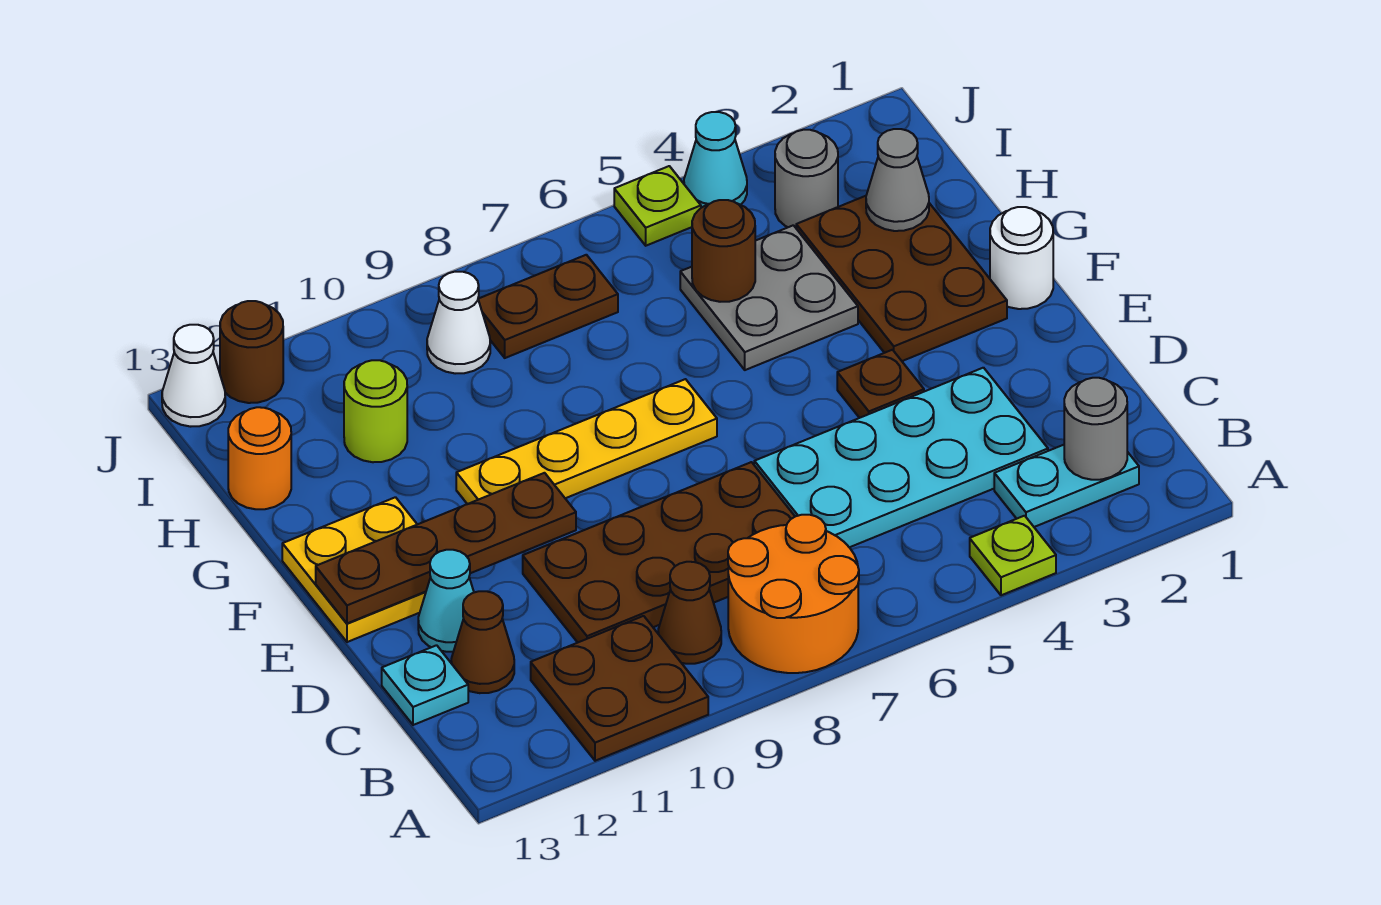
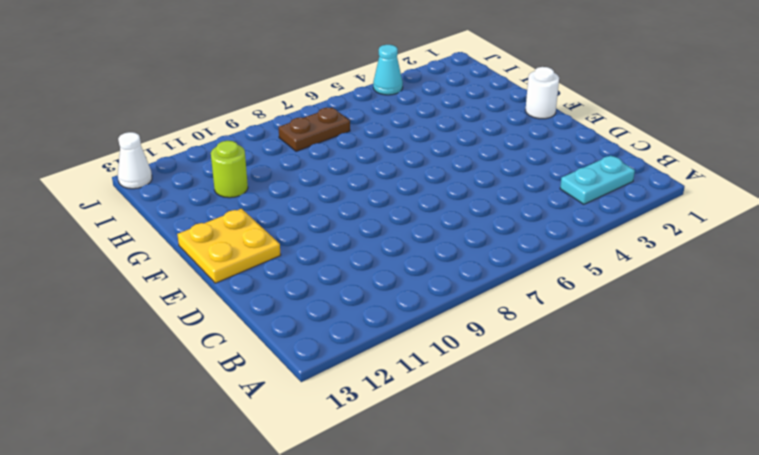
none -> lime 1x1 plate [970,516,1056,595]
none -> orange 2x2 round brick [728,515,859,673]
none -> brown 2x2 plate [531,616,708,761]

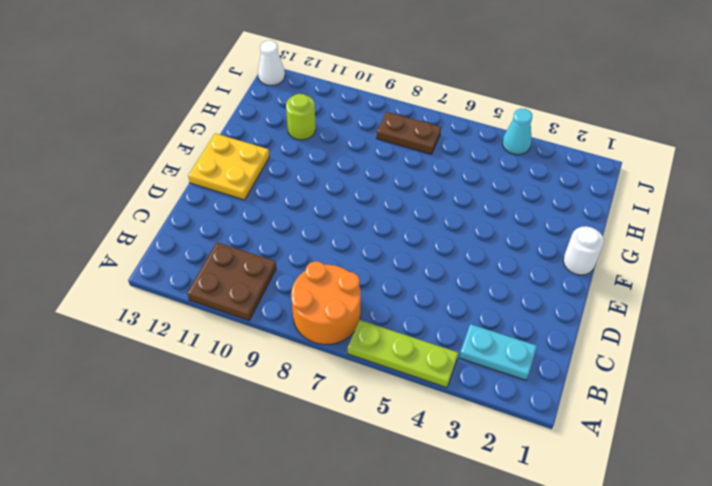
lime 1x3 plate [348,320,458,388] -> lime 1x1 plate [970,516,1056,595]
none -> brown 1x1 cone [658,562,721,664]
none -> cyan 2x4 plate [754,368,1048,547]
none -> brown 2x4 plate [523,462,795,642]

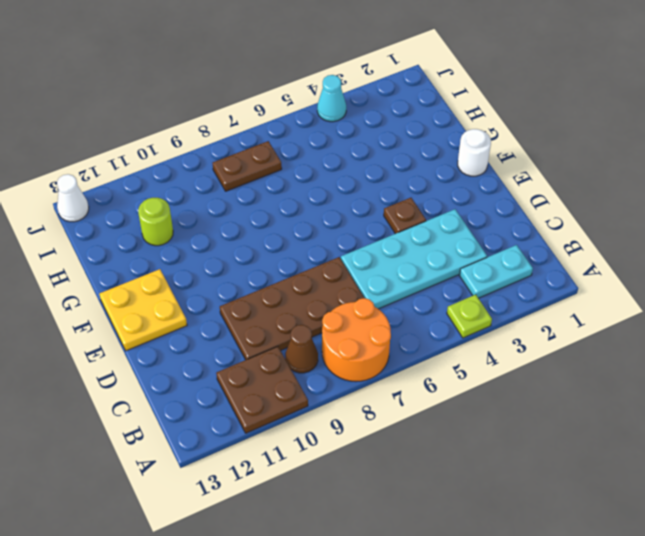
none -> brown 1x1 cone [451,591,514,693]
none -> cyan 1x1 plate [382,645,468,725]
none -> cyan 1x1 cone [418,550,474,652]

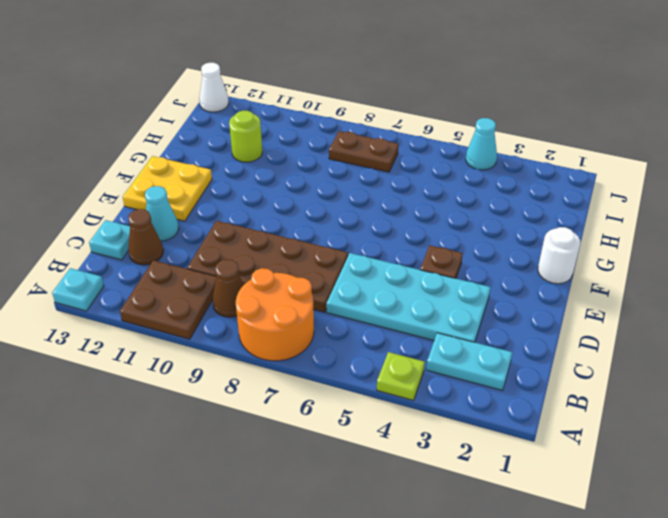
cyan 1x1 plate [52,268,104,311] -> none
none -> brown 2x3 plate [796,196,1007,361]
none -> yellow 1x4 plate [456,379,717,504]
none -> grey 2x2 plate [680,225,858,370]

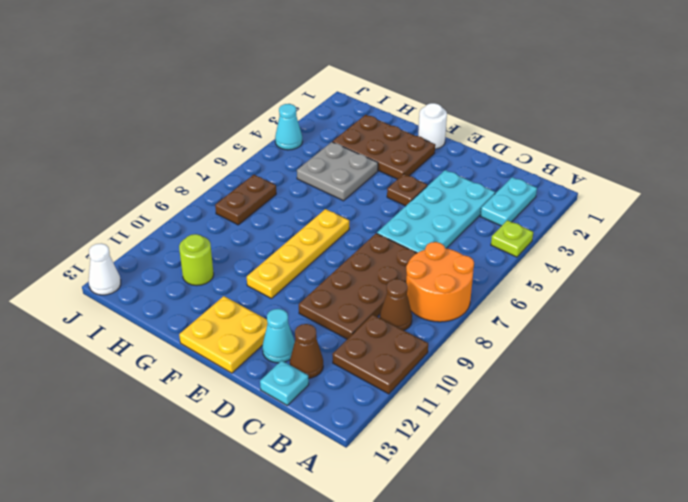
none -> orange 1x1 round brick [228,407,291,509]
none -> grey 1x1 round brick [775,130,838,228]
none -> white 1x1 cone [427,272,490,374]

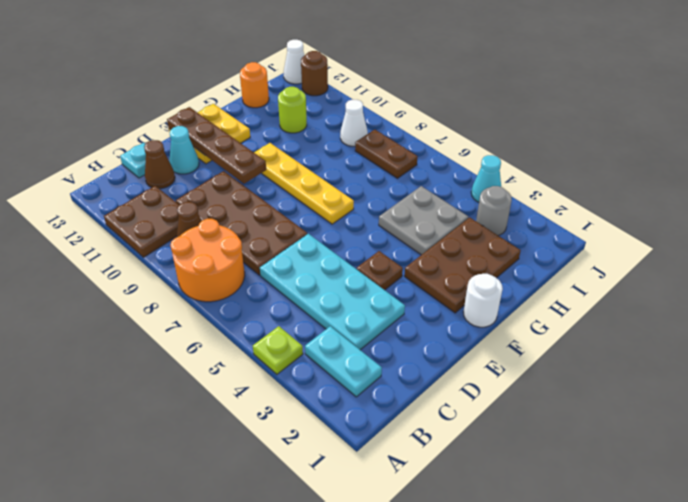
none -> lime 1x1 plate [614,166,701,246]
none -> grey 1x1 round brick [1064,378,1127,480]
none -> grey 1x1 cone [866,129,929,231]

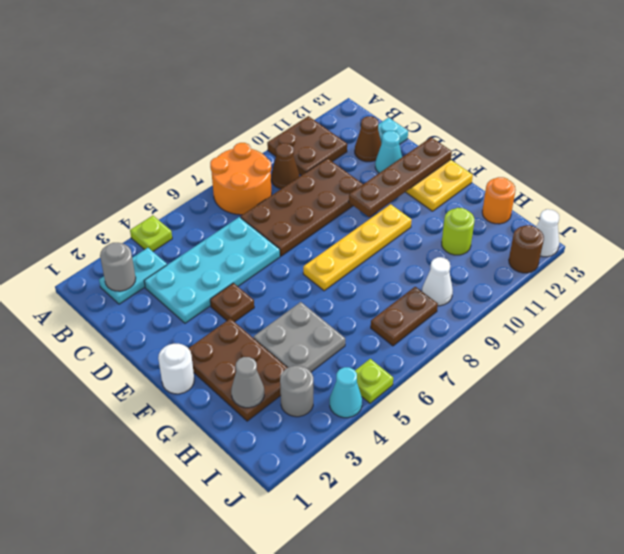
none -> brown 1x1 round brick [692,200,755,302]

